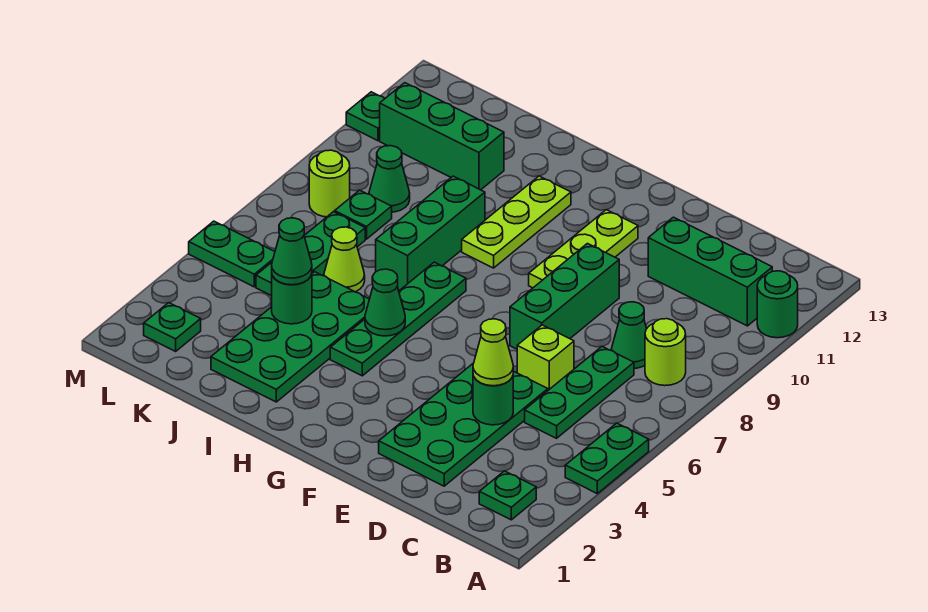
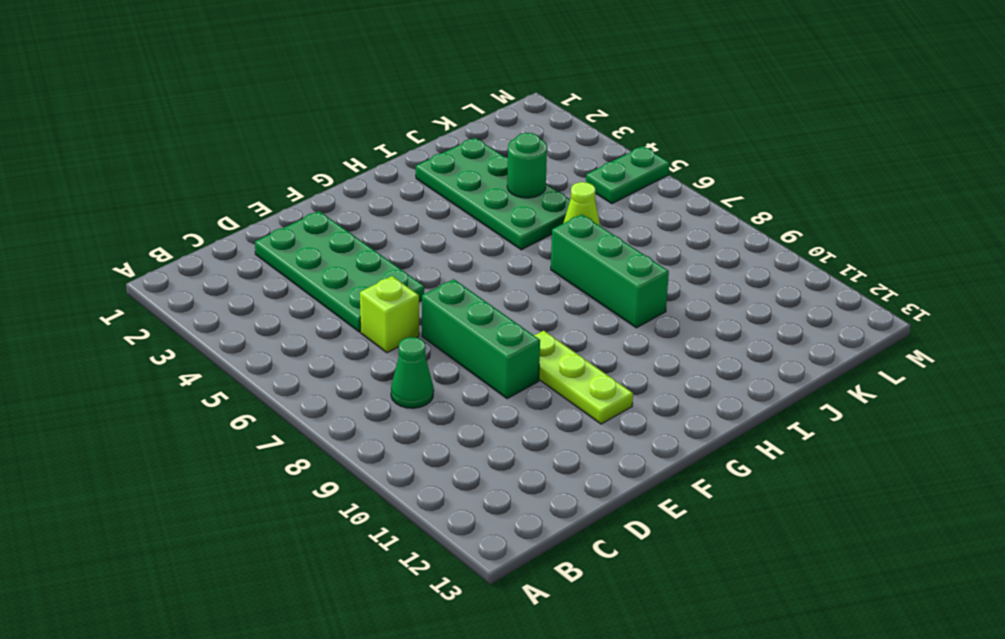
none -> green 1x2 plate [565,423,649,493]
none -> green 1x1 round brick [757,271,798,338]
none -> green 1x1 plate [479,471,536,520]

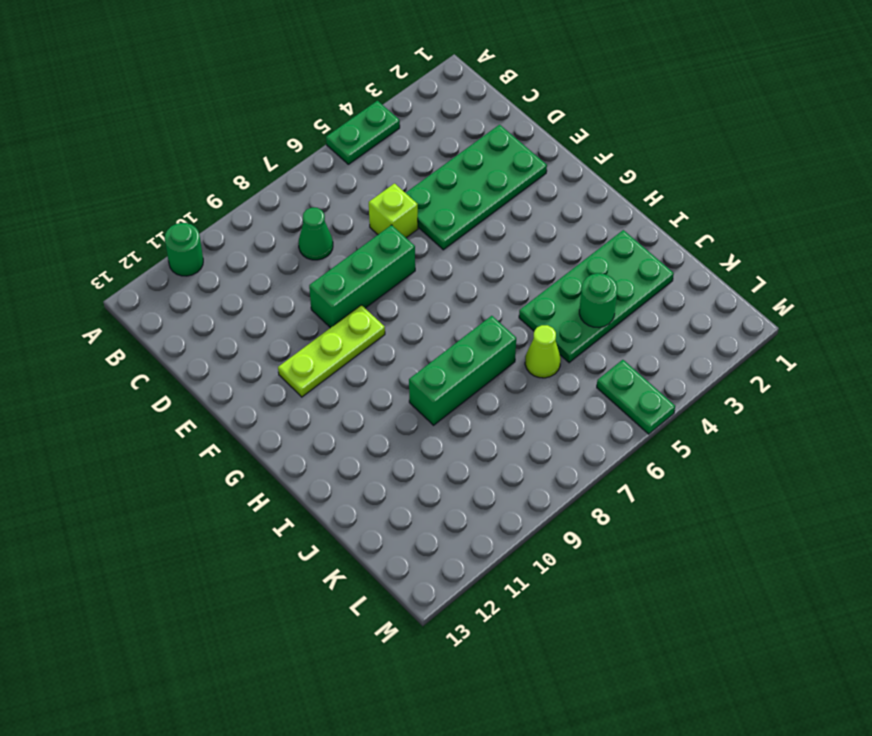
none -> green 1x1 plate [479,471,536,520]
none -> lime 1x1 round brick [645,319,686,386]
none -> green 1x3 brick [648,217,772,326]

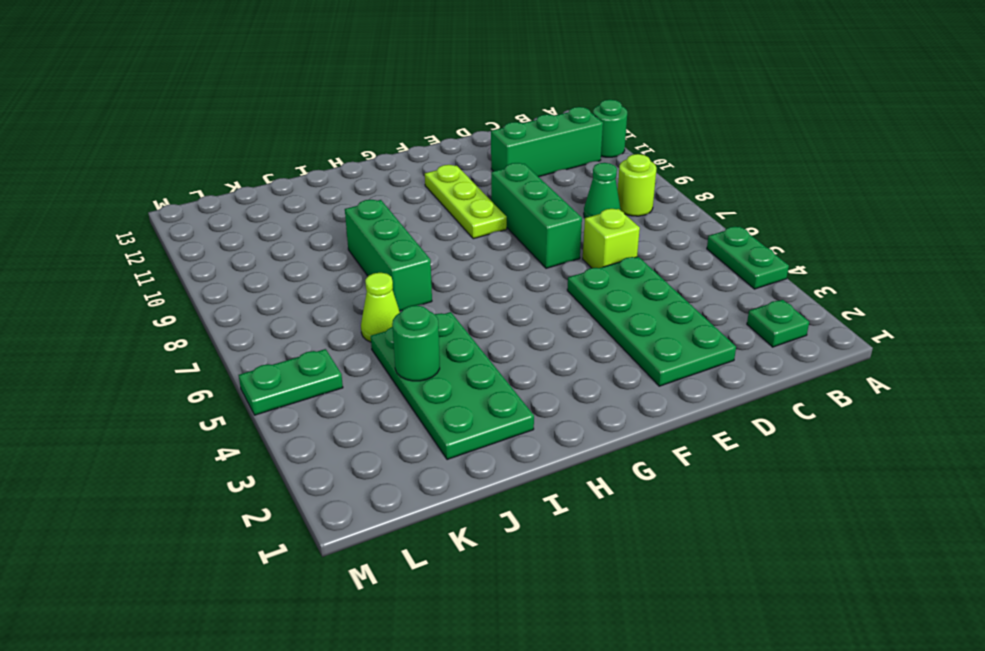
none -> green 1x3 plate [525,346,634,438]
none -> green 1x4 plate [330,262,466,376]
none -> lime 1x3 plate [462,176,571,268]

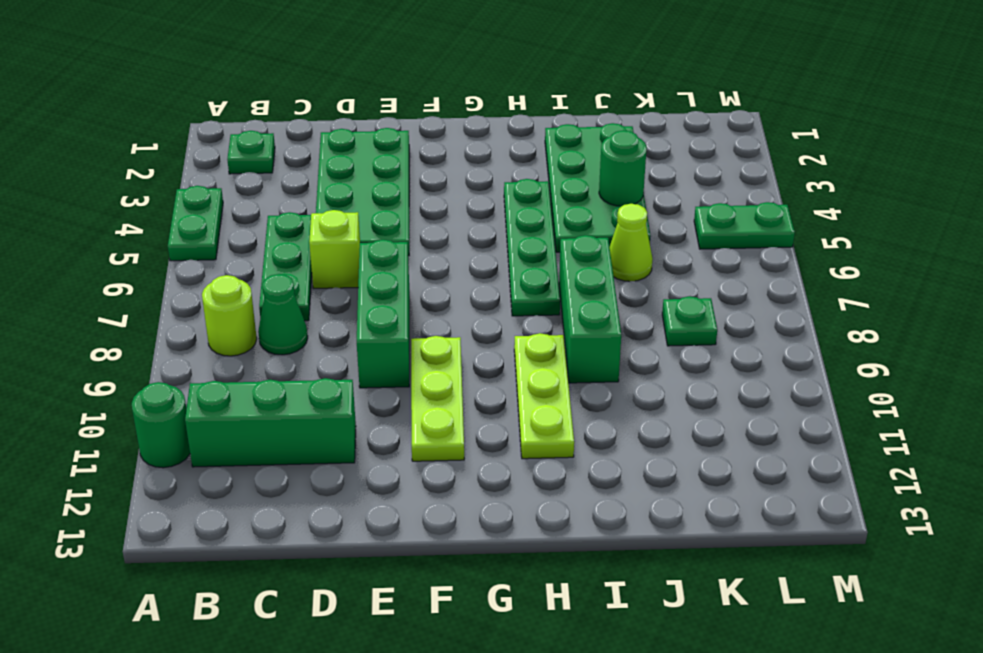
none -> green 1x3 brick [380,83,504,190]
none -> green 1x3 plate [256,212,365,296]
none -> green 1x1 cone [369,146,410,212]

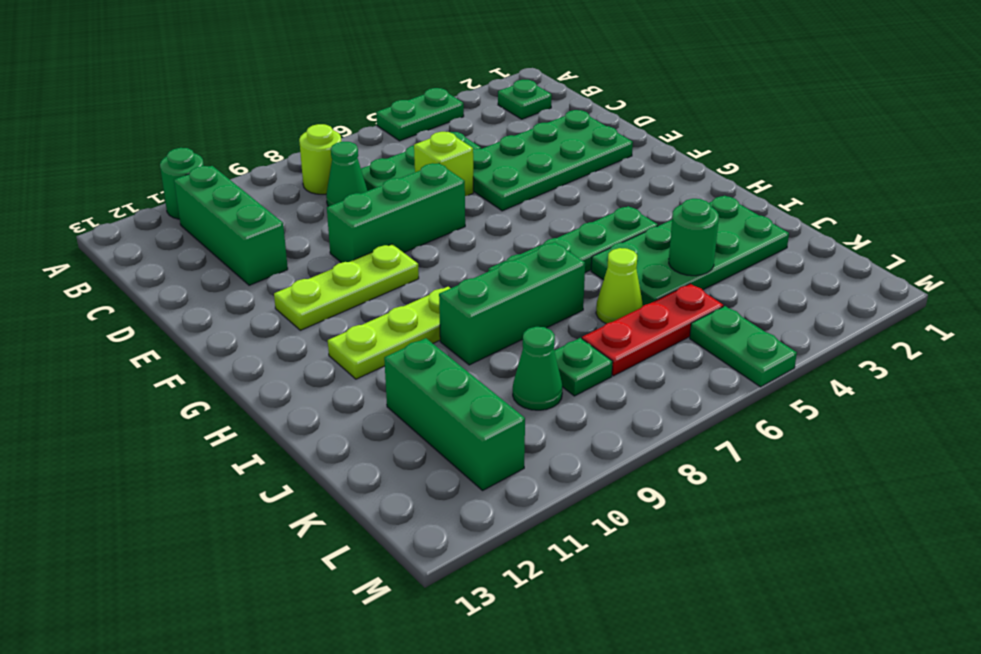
red 1x3 plate [582,284,723,376] -> green 1x3 plate [256,212,365,296]
none -> green 1x1 plate [144,303,201,351]
none -> lime 1x1 round brick [309,150,350,217]
none -> green 1x1 plate [346,92,385,141]

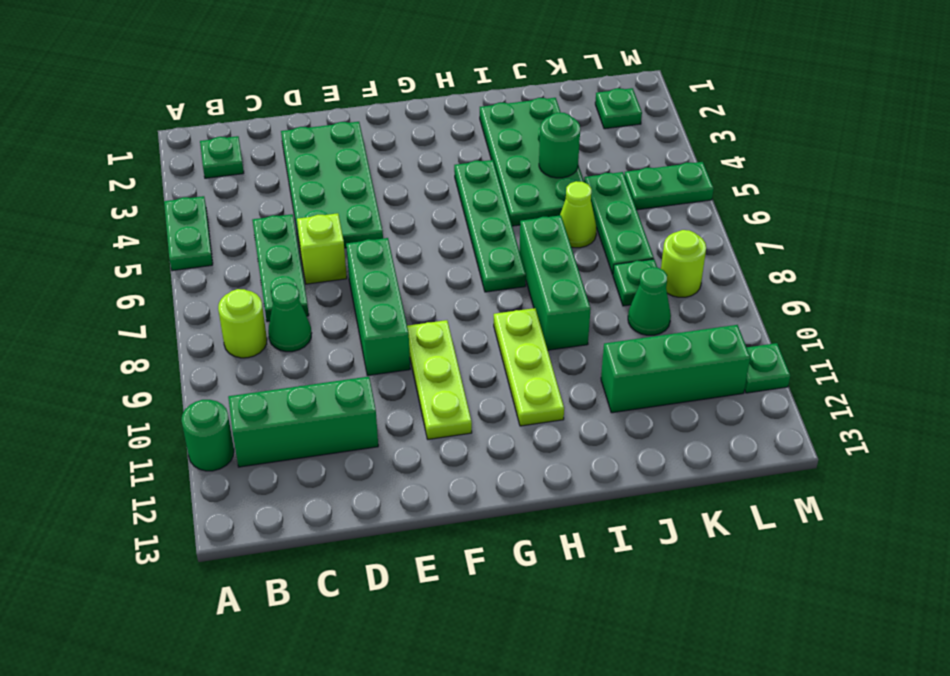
none -> green 1x1 round brick [473,376,513,425]
none -> green 1x1 cone [365,269,405,336]
none -> lime 1x1 cone [473,319,513,386]

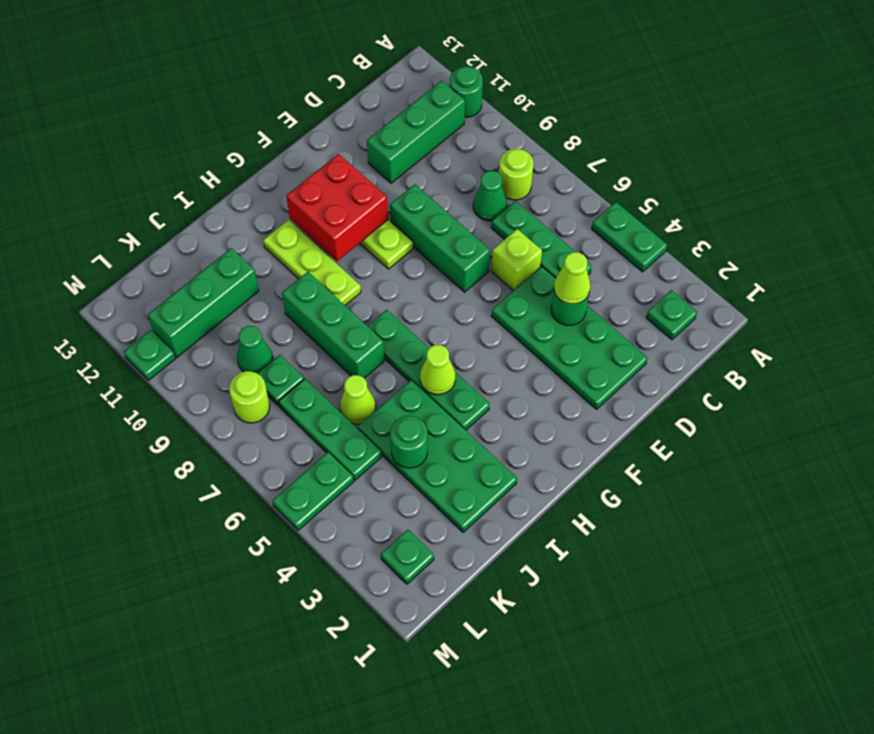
red 2x2 brick [286,154,388,261] -> none
lime 1x1 cone [420,345,455,395] -> green 1x1 cone [365,269,405,336]
none -> green 1x1 cone [272,218,312,285]

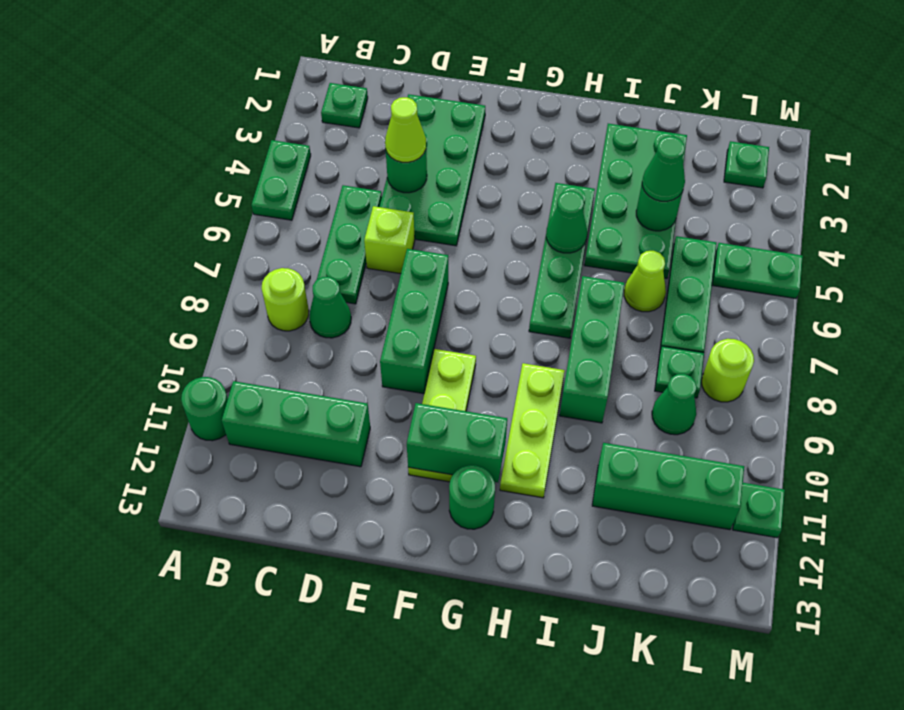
green 1x2 brick [407,403,507,482] -> none
green 1x1 round brick [449,465,495,529] -> none

